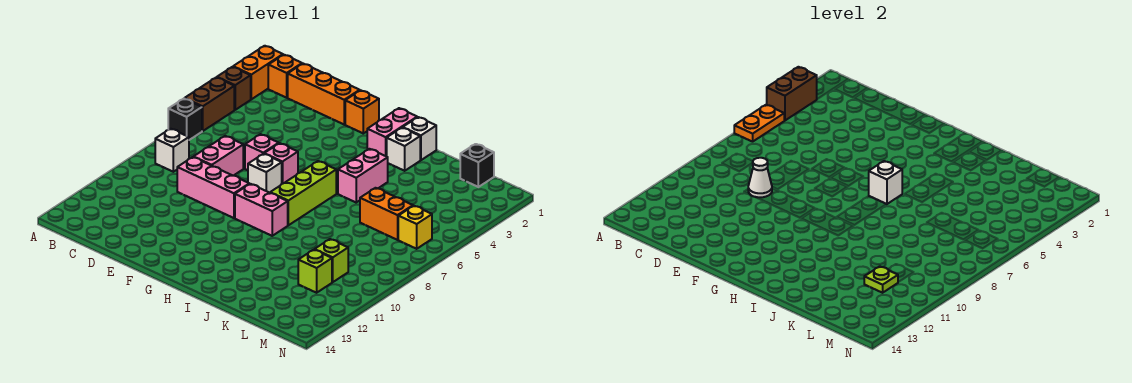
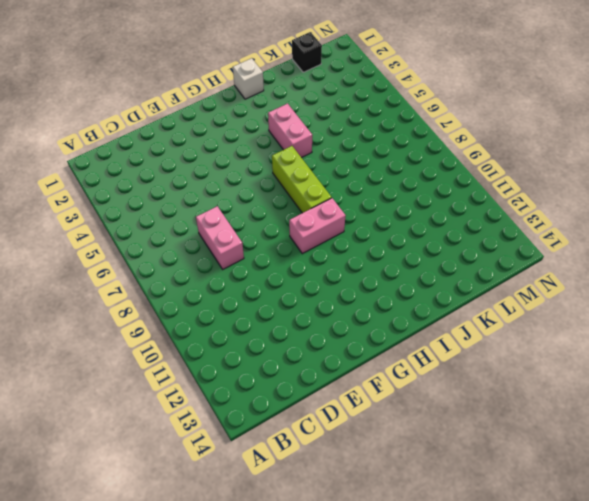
none -> orange 1x2 brick [233,46,283,99]
none -> brown 1x1 brick [217,67,251,110]
none -> brown 1x2 brick [185,77,234,131]

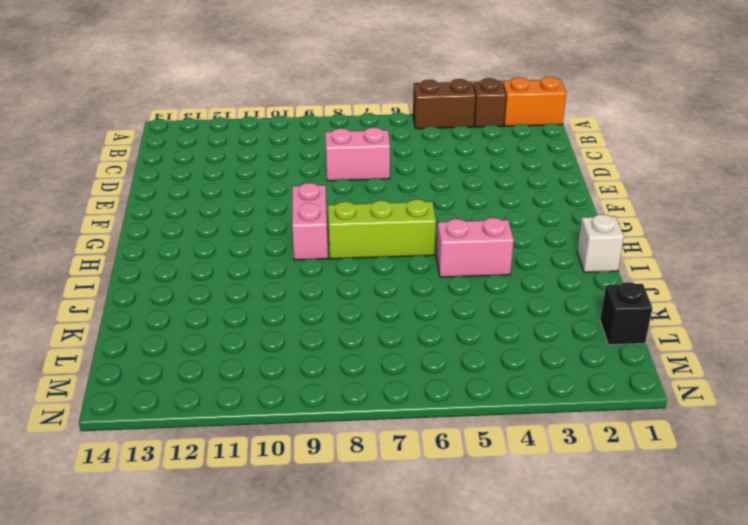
none -> black 1x1 brick [168,99,202,140]
none -> orange 1x1 brick [268,55,302,98]
none -> white 1x1 brick [155,129,189,172]

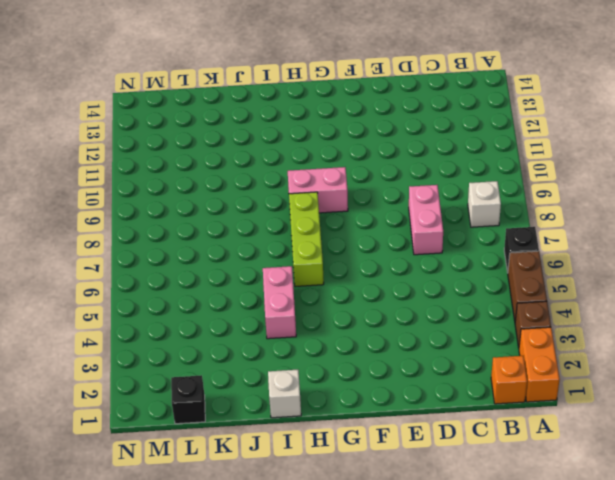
none -> orange 1x3 brick [288,64,360,124]
none -> pink 1x3 brick [177,157,249,218]
none -> pink 1x1 brick [245,134,279,170]

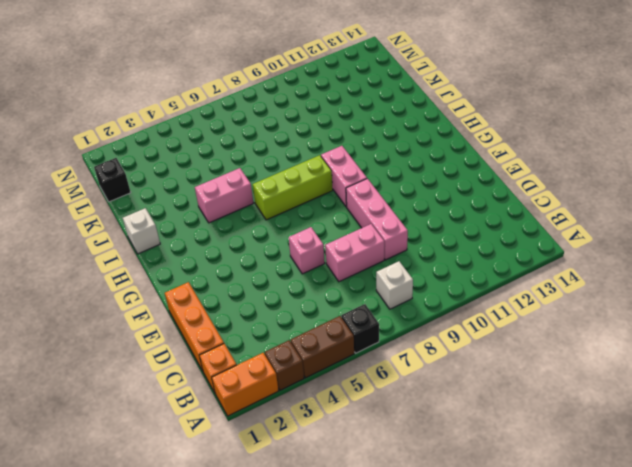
none -> orange 1x1 brick [345,90,379,133]
none -> pink 1x1 brick [264,143,298,184]
none -> white 1x1 brick [248,154,282,193]

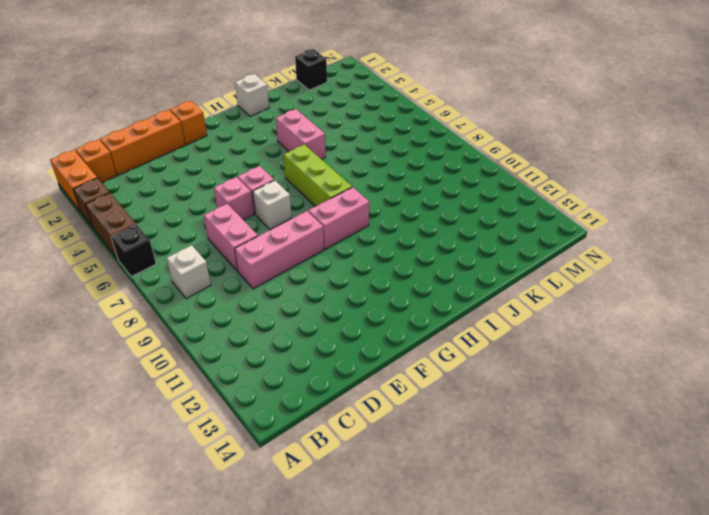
none -> pink 1x2 brick [367,108,417,156]
none -> white 1x1 brick [387,128,420,171]
none -> orange 1x2 brick [360,188,413,240]

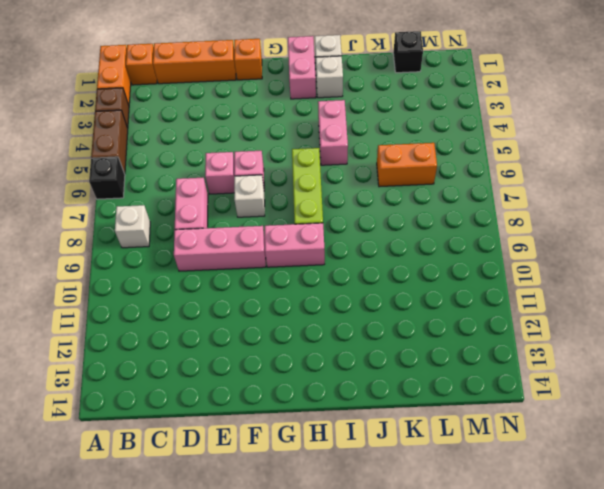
none -> lime 1x1 brick [315,239,348,282]
none -> lime 1x1 brick [298,250,332,293]
none -> yellow 1x1 brick [398,206,432,249]

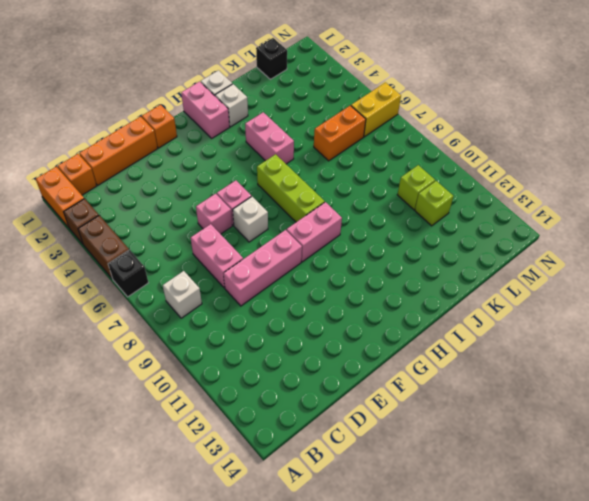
yellow 1x2 brick [351,82,401,137] -> yellow 1x1 brick [398,206,432,249]
none -> brown 1x2 brick [767,67,817,121]
none -> orange 1x2 plate [734,105,784,142]
none -> white 1x1 cone [748,158,772,197]

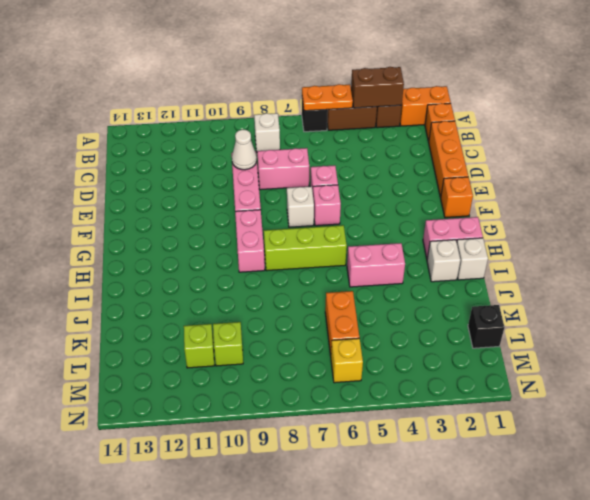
none -> white 1x1 brick [869,161,902,204]
none -> lime 1x1 plate [864,266,898,293]

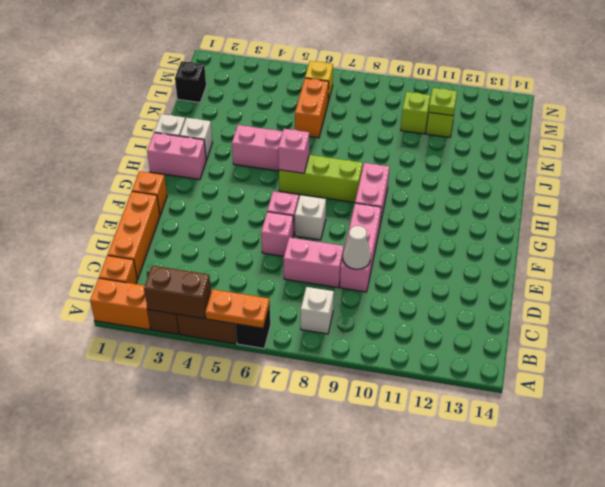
pink 1x1 brick [278,129,309,173] -> white 1x1 brick [869,161,902,204]

